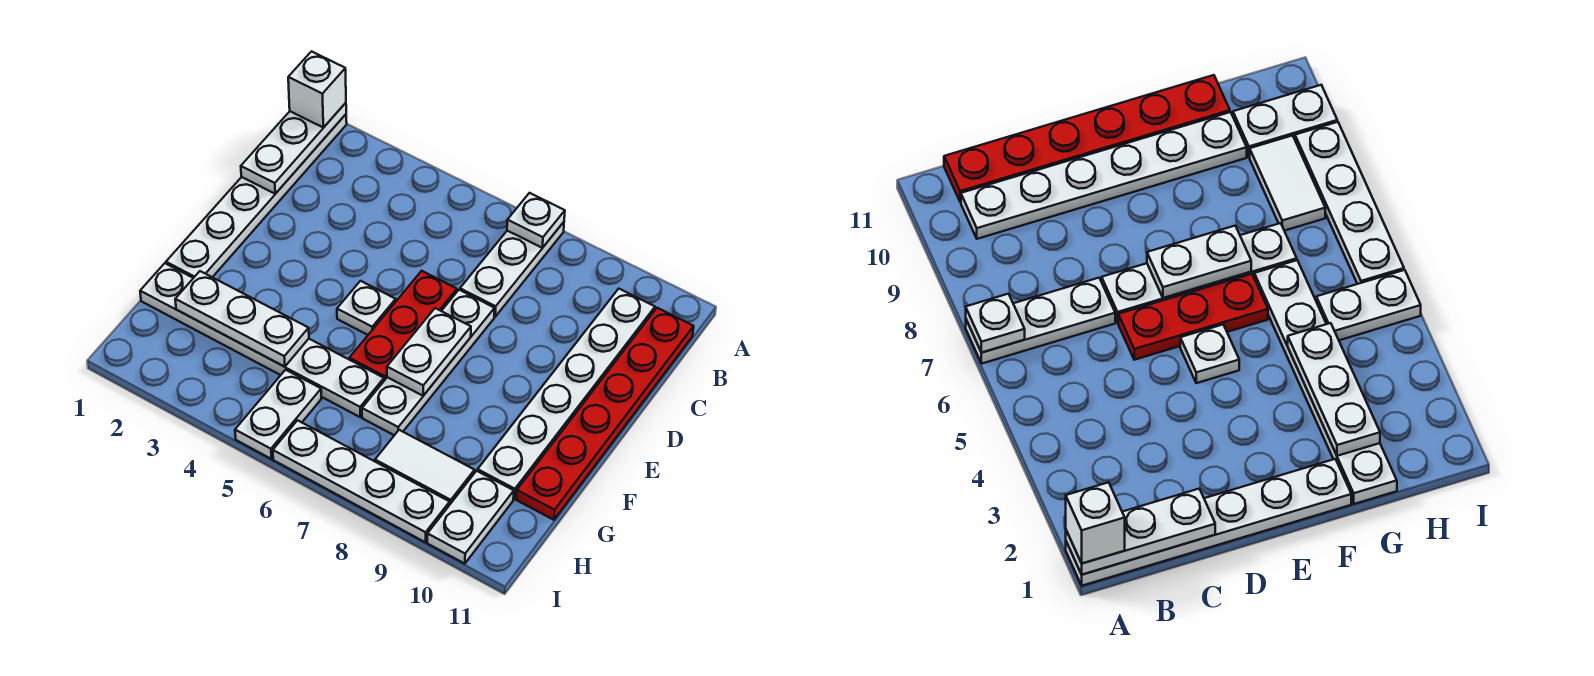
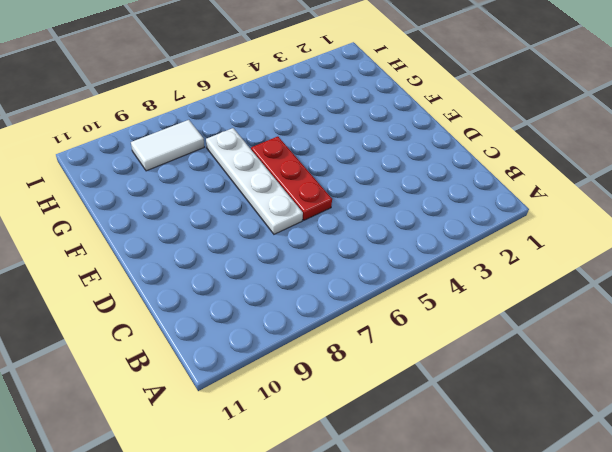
none -> white 1x6 plate [166,114,347,278]
none -> white 1x3 plate [460,222,564,317]
none -> white 1x6 plate [478,289,655,499]

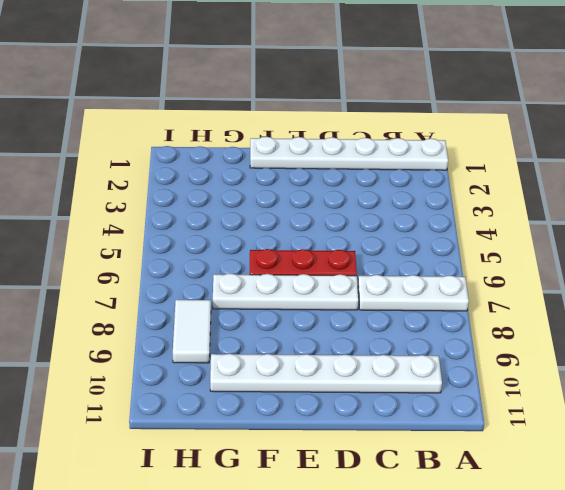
none -> red 1x6 plate [516,308,694,520]
none -> white 1x1 plate [337,281,396,335]
none -> white 1x6 plate [140,263,384,417]

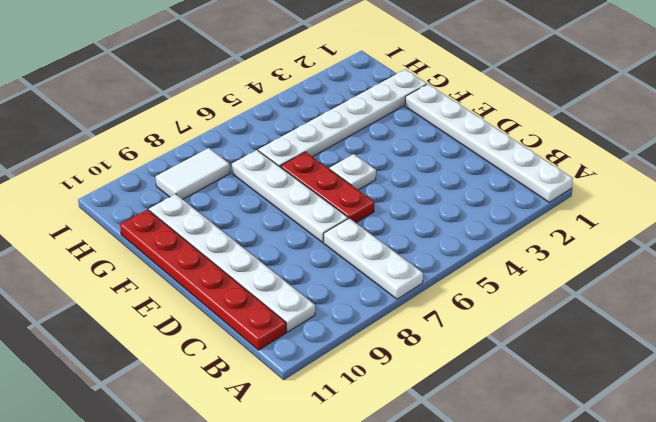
none -> white 1x2 plate [235,370,321,459]
none -> white 1x2 plate [427,471,514,564]
none -> white 1x4 plate [273,420,450,542]

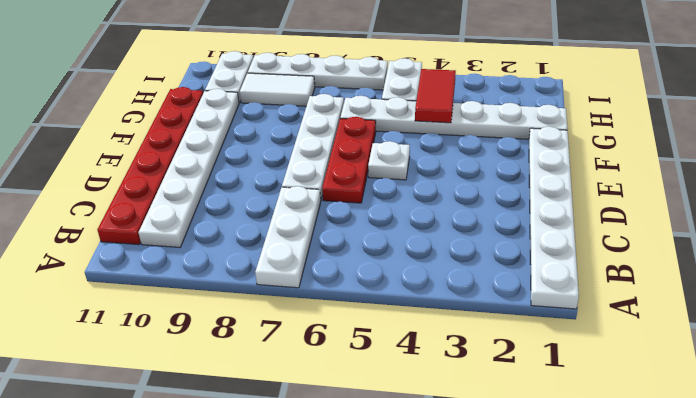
red 1x2 tile [415,69,456,123] -> white 1x3 plate [175,271,309,367]
none -> white 1x3 plate [241,103,346,194]
none -> white 1x1 plate [507,193,565,248]
none -> white 1x2 plate [387,308,471,396]

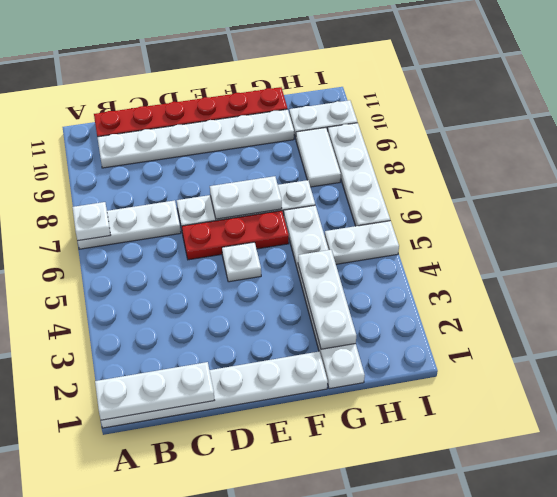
none -> white 1x1 brick [288,51,346,128]

